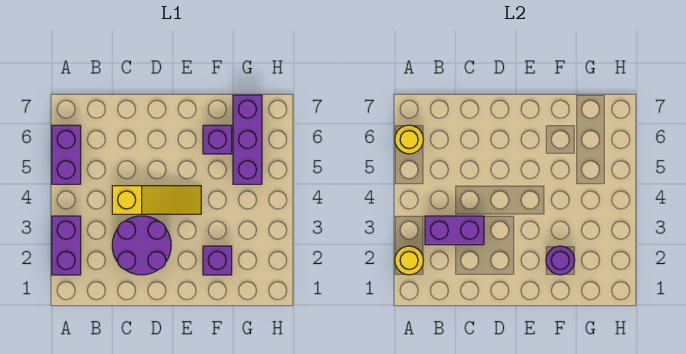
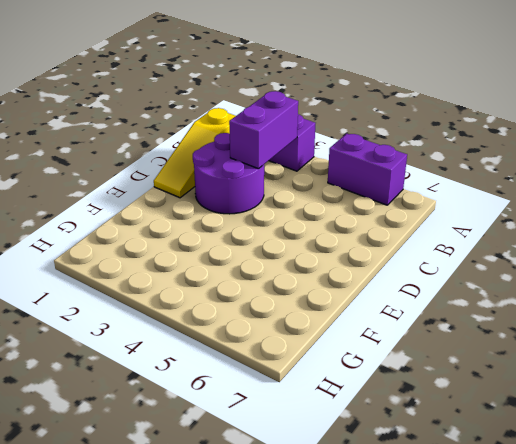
yellow 1x3 slope [154,108,235,198] -> yellow 1x3 slope moved to [112,186,201,214]
none -> purple 1x1 brick [203,246,232,275]
none -> purple 1x1 brick [203,125,232,154]

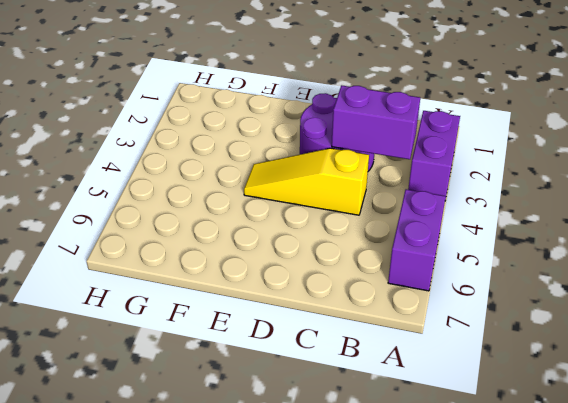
none -> purple 1x1 brick [203,246,232,275]
none -> purple 1x1 brick [203,125,232,154]

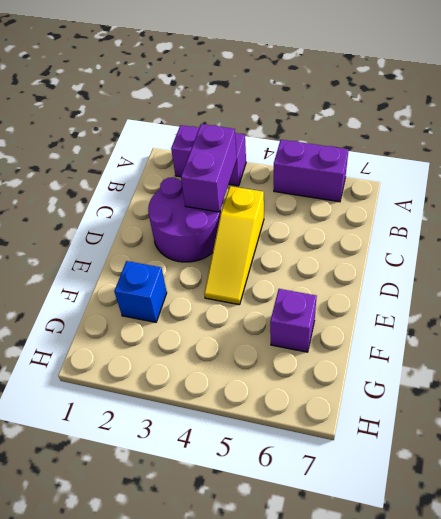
blue 1x1 brick [114,261,167,322] -> purple 1x1 brick [203,246,232,275]
none -> purple 1x3 brick [233,95,262,184]
none -> yellow 1x1 round brick [395,246,423,275]

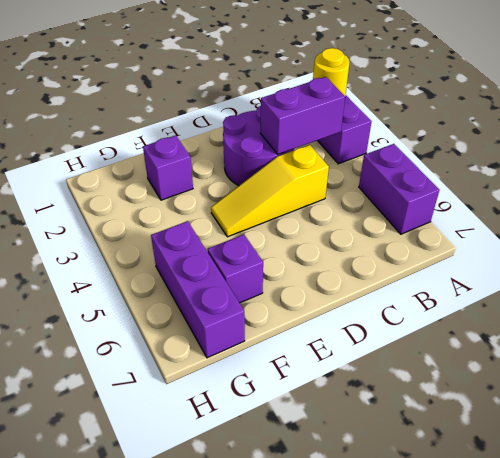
none -> yellow 1x1 round brick [395,125,423,154]
none -> purple 1x1 round brick [546,246,575,275]

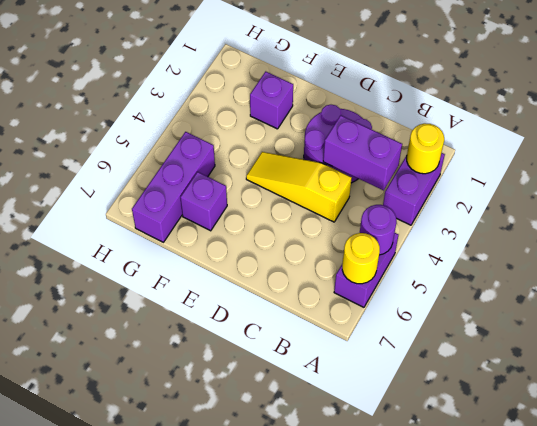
purple 1x1 round brick [360,205,396,255] -> purple 1x1 round brick moved to [546,246,575,275]

